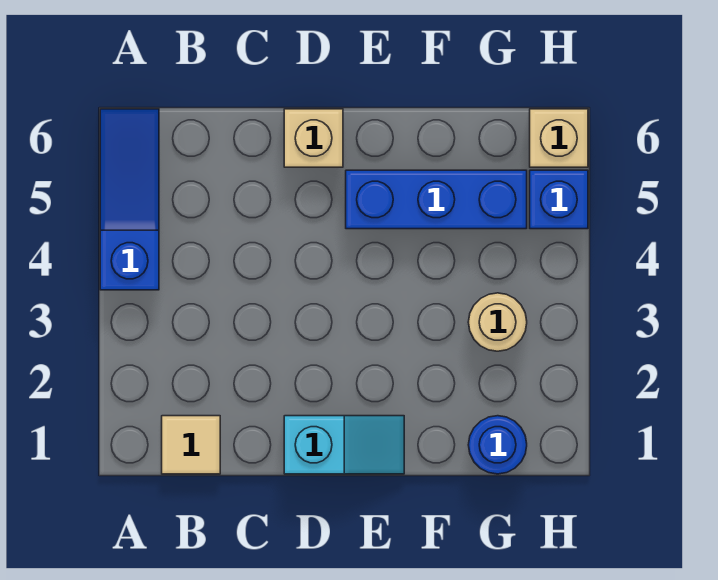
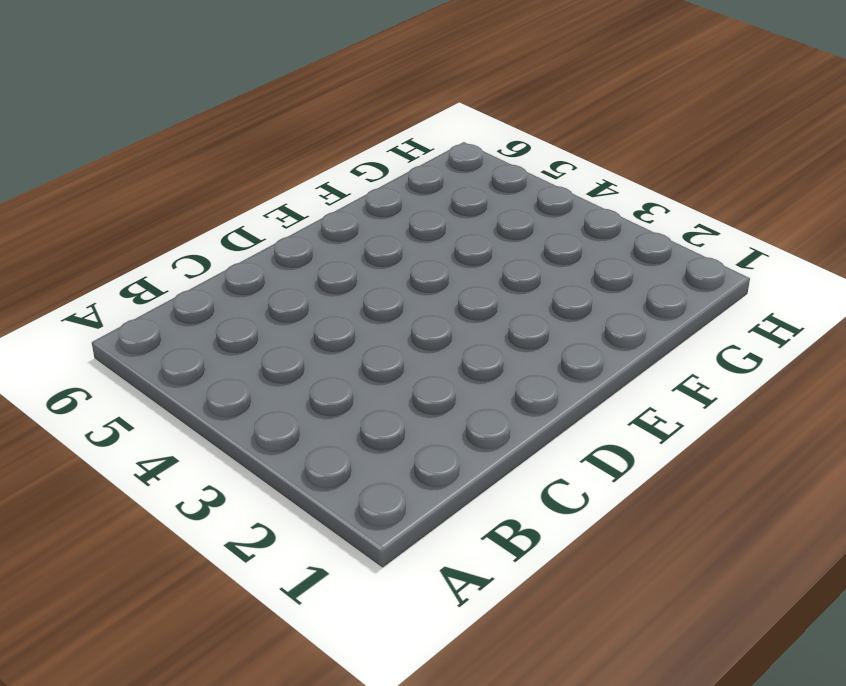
none -> blue 1x3 slope [100,109,159,290]
none -> tan 1x1 tile [162,416,220,474]

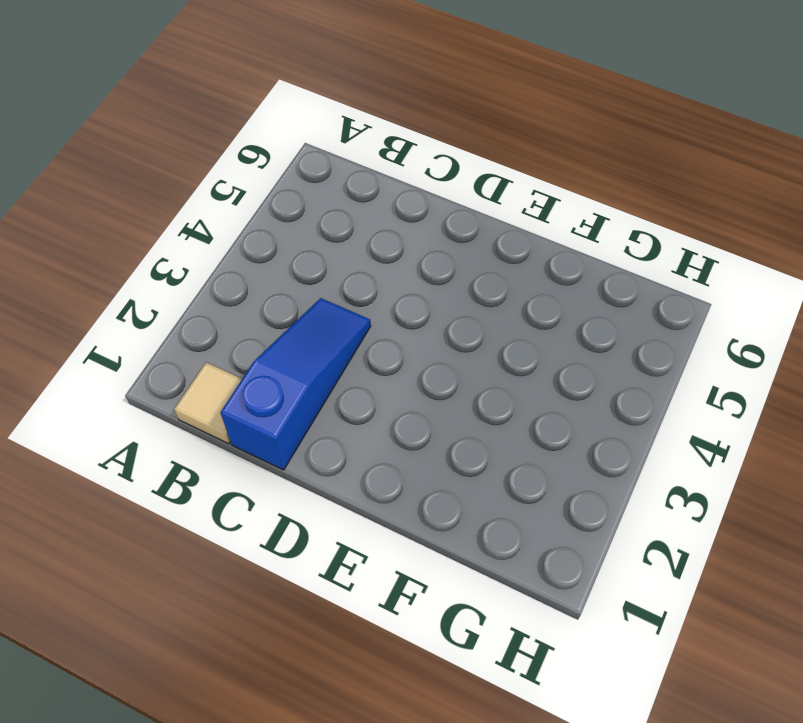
blue 1x3 slope [220,298,371,470] -> blue 1x3 slope moved to [100,109,159,290]
none -> cyan 1x2 slope [284,416,404,474]
none -> tan 1x1 brick [284,109,343,167]

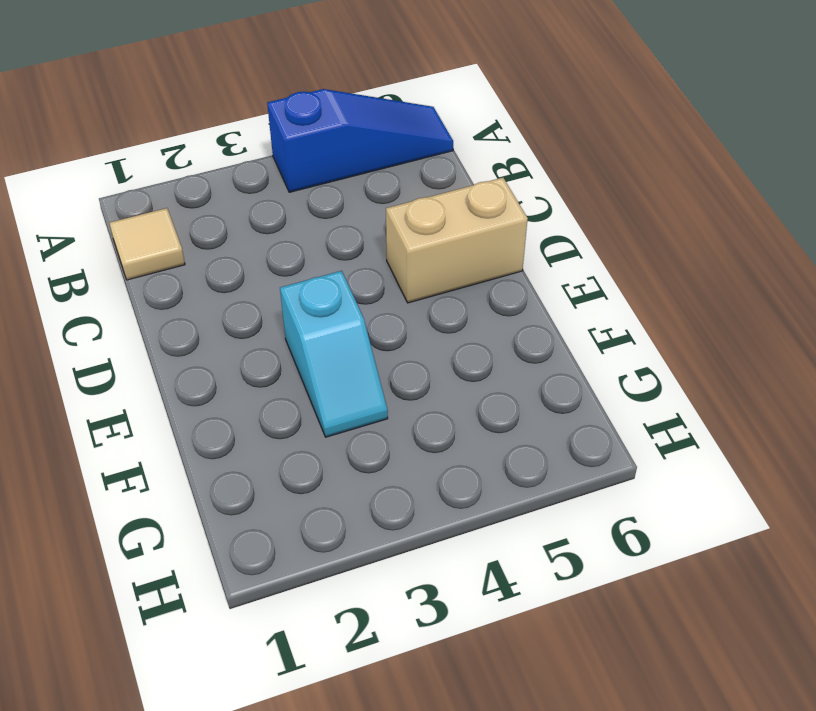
tan 1x2 brick [386,178,528,303] -> tan 1x1 brick [284,109,343,167]
cyan 1x2 slope [280,271,388,437] -> cyan 1x2 slope moved to [284,416,404,474]
none -> blue 1x3 brick [346,170,527,229]
none -> blue 1x1 round brick [468,416,527,474]

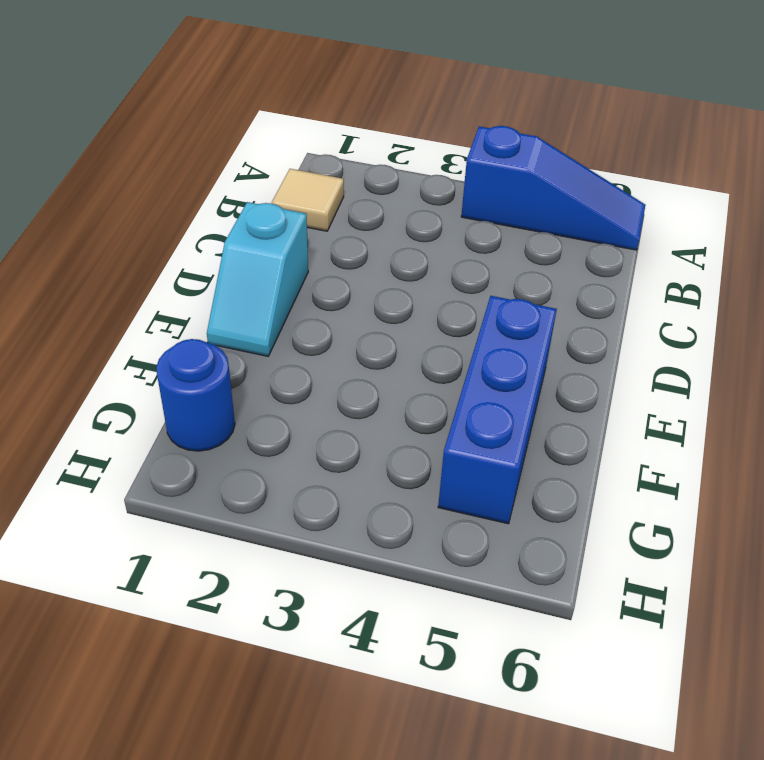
none -> tan 1x1 brick [284,109,343,167]
none -> tan 1x1 round brick [468,293,527,351]

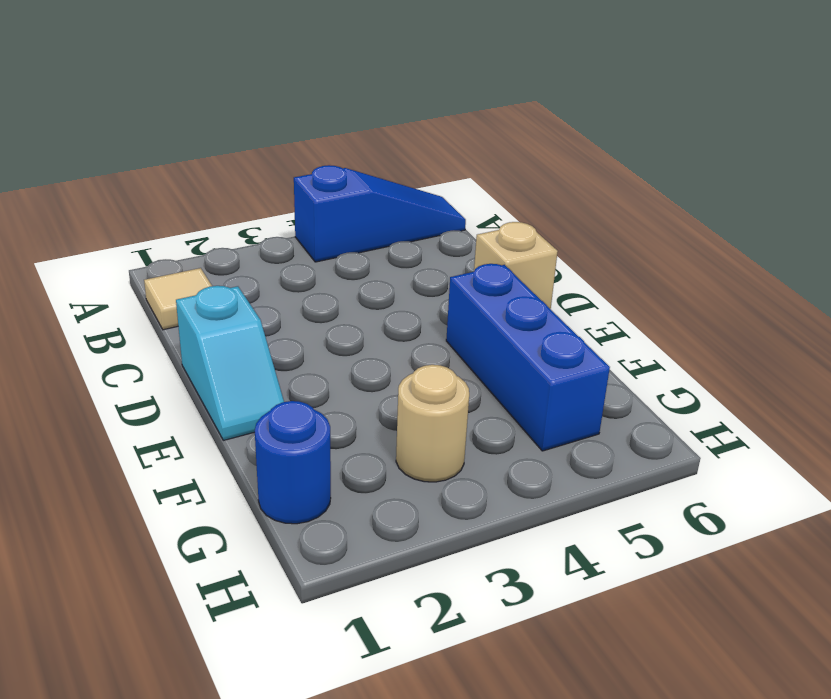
none -> blue 1x1 brick [530,170,588,229]
none -> tan 1x1 brick [530,109,588,167]

